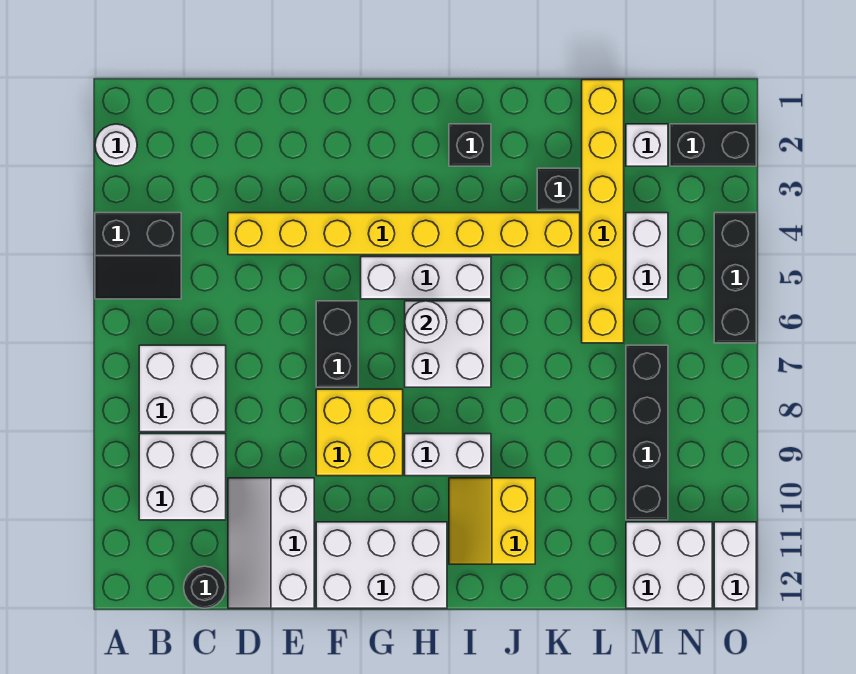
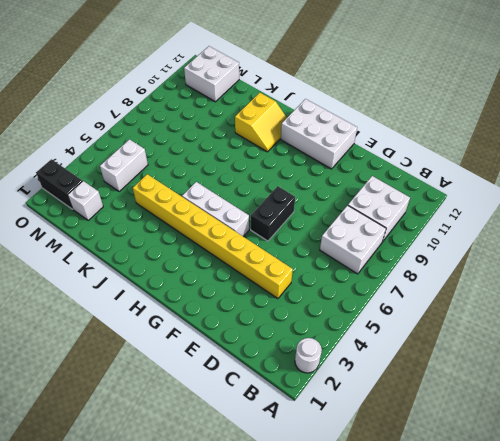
none -> black 2x2 slope [95,213,181,299]
none -> black 1x1 round brick [184,566,226,608]
none -> white 2x3 slope [228,478,314,608]

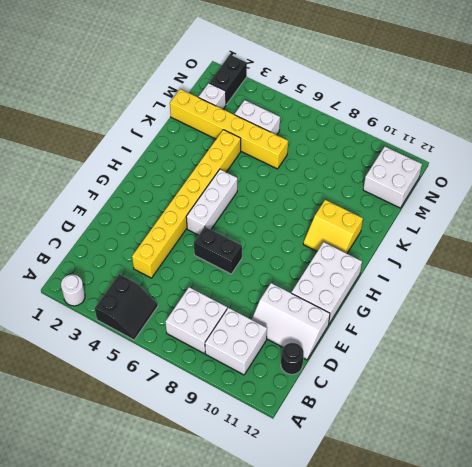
none -> yellow 2x2 brick [316,389,403,476]
none -> white 2x2 brick [405,301,491,387]
none -> white 1x2 brick [405,434,491,476]

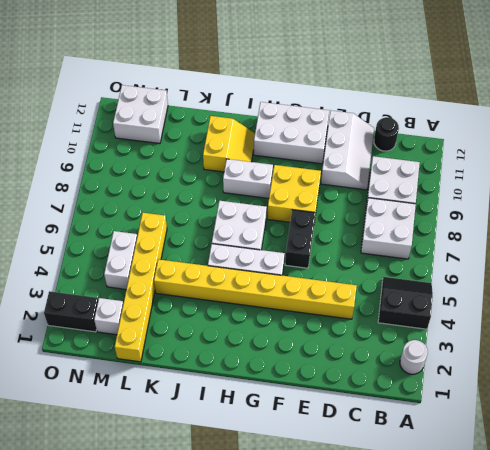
none -> black 1x1 brick [449,124,491,166]
none -> black 1x1 brick [537,168,580,210]
none -> black 1x4 brick [626,345,668,520]

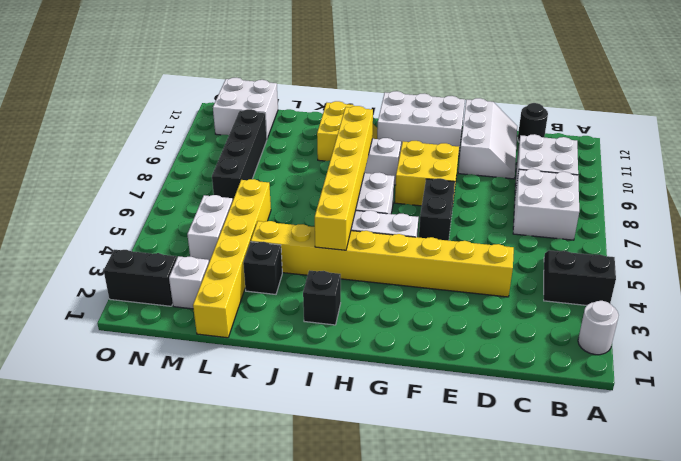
yellow 1x6 brick [315,106,373,250] -> none
none -> black 1x3 brick [714,213,756,343]
none -> white 1x2 brick [714,522,756,608]
none -> white 1x1 round brick [405,301,447,343]

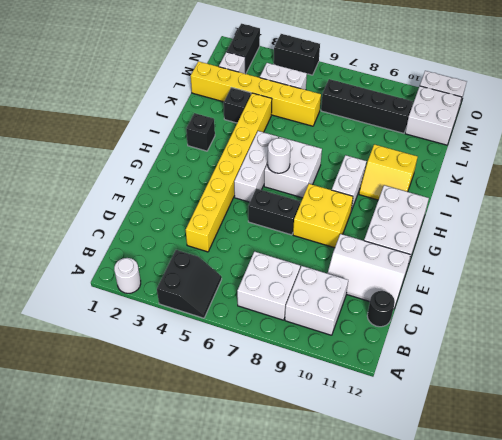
black 1x2 brick [274,34,320,75] -> black 1x3 brick [714,213,756,343]

